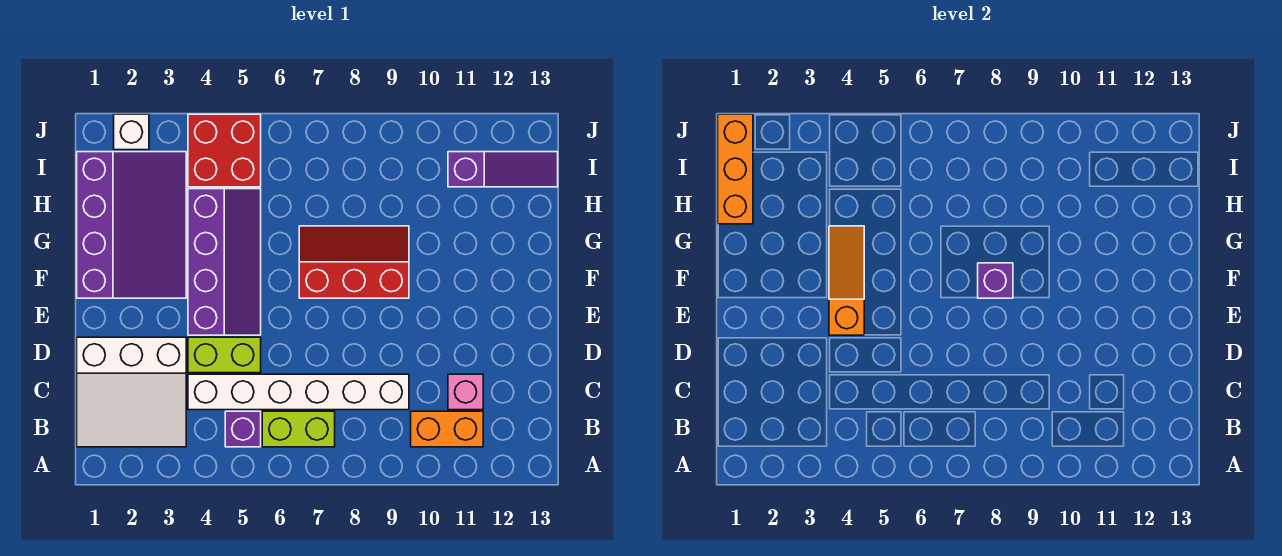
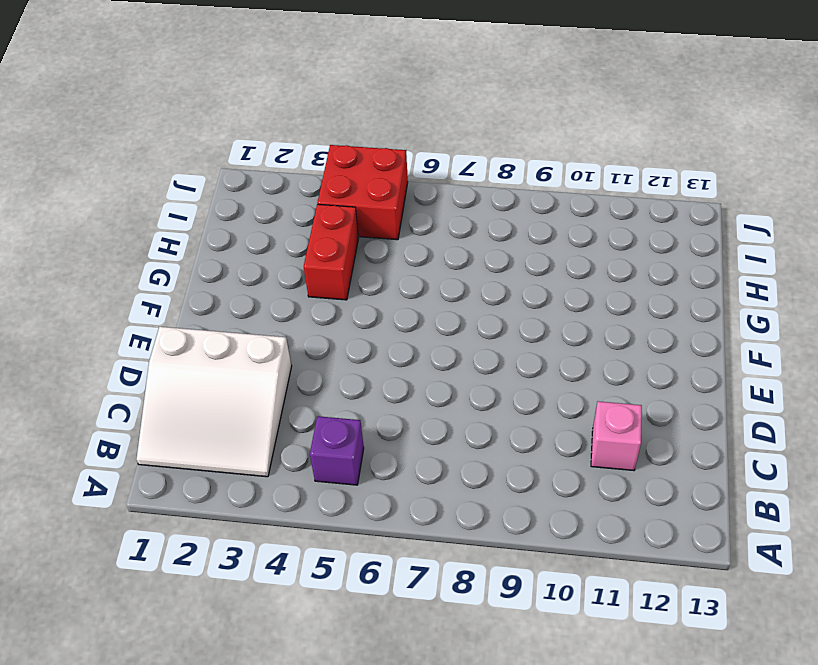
red 1x2 brick [304,204,359,300] -> purple 2x4 slope [188,189,261,335]
none -> lime 1x2 brick [262,411,335,447]
none -> orange 1x2 brick [411,411,483,447]
none -> white 1x6 brick [188,374,409,410]

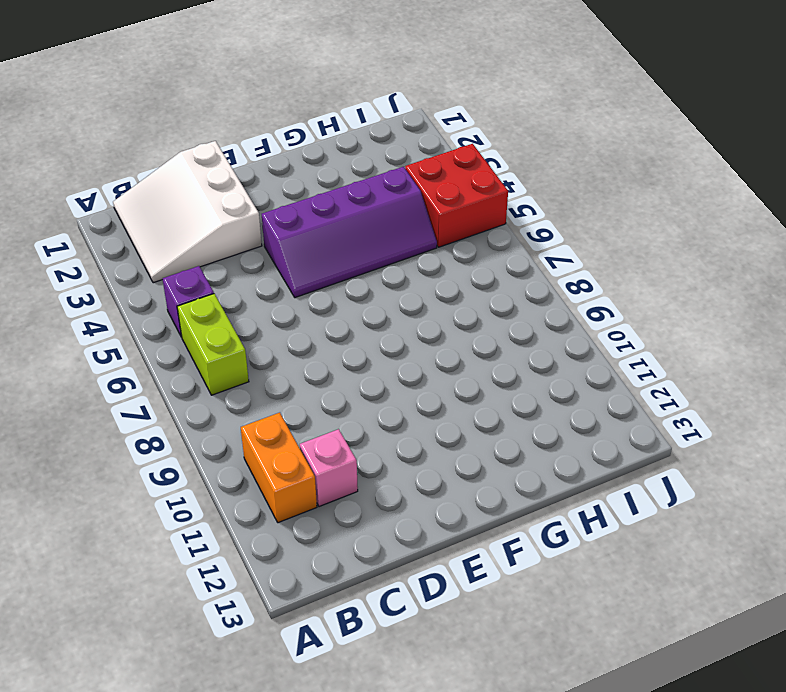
none -> white 1x6 brick [188,374,409,410]
none -> lime 1x2 brick [188,337,261,373]
none -> purple 3x4 slope [77,152,186,298]

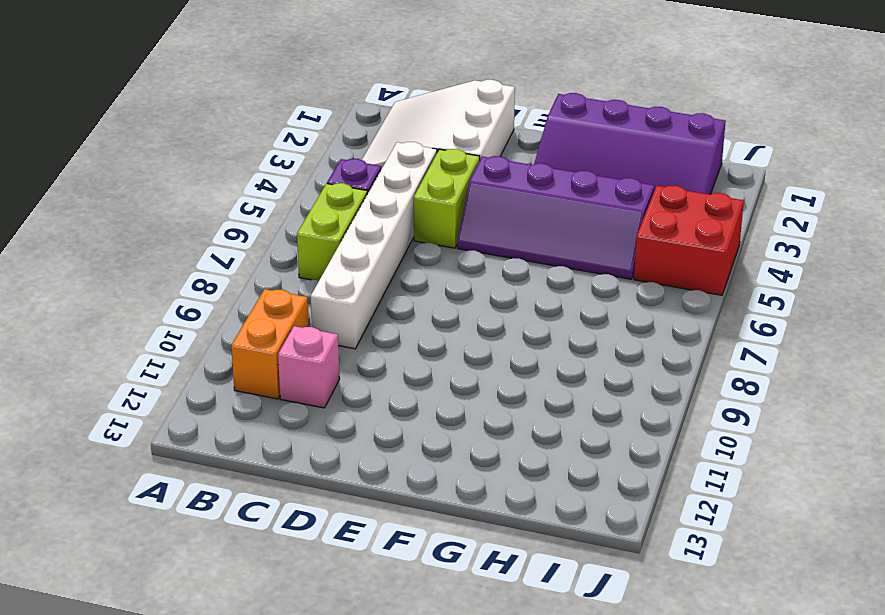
none -> red 2x3 slope [299,226,409,298]
none -> purple 1x3 slope [448,152,558,187]
none -> white 1x1 brick [114,114,149,150]

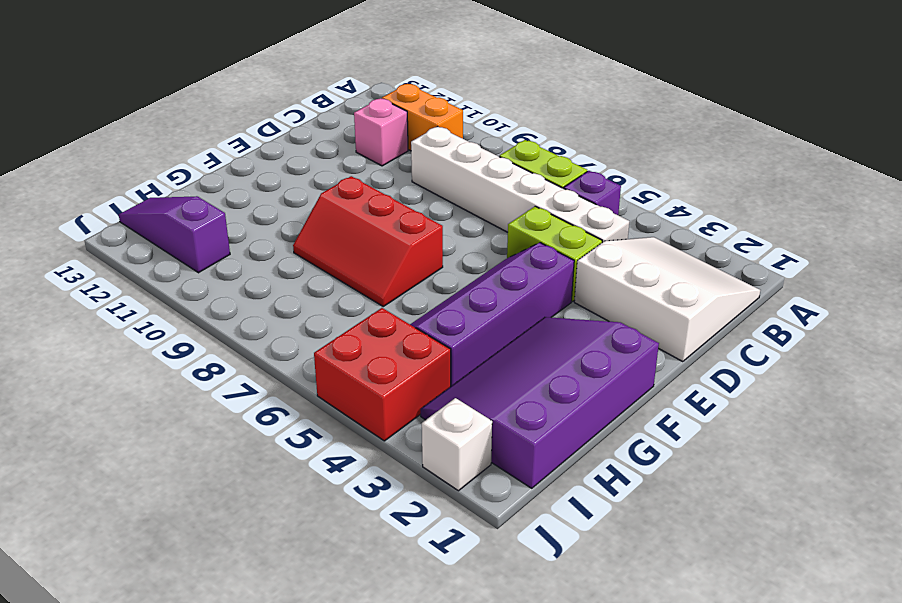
none -> orange 1x3 slope [829,226,864,335]
none -> purple 1x1 brick [978,263,1013,298]
none -> orange 1x3 brick [718,114,753,224]

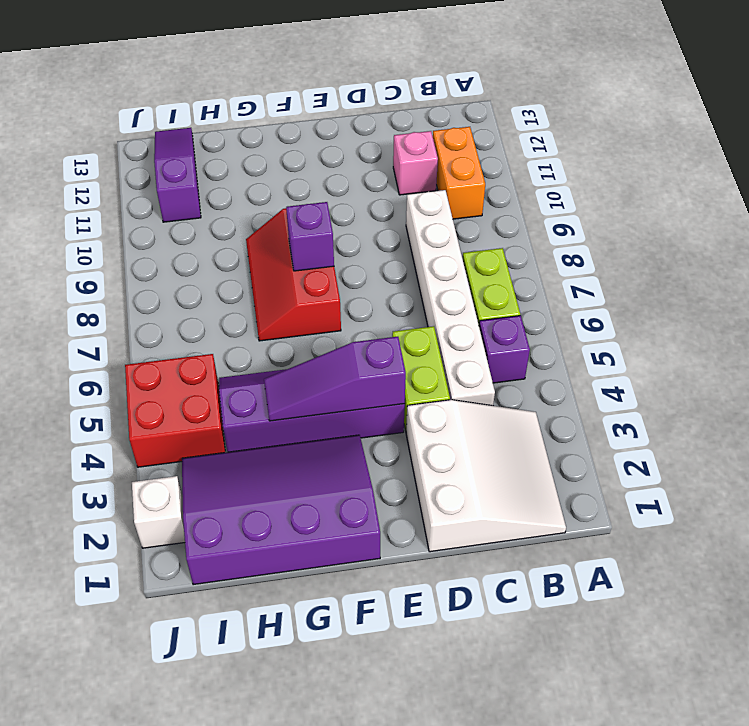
purple 1x3 slope [264,337,406,421] -> orange 1x3 slope [829,226,864,335]
none -> orange 1x3 brick [718,114,753,224]

